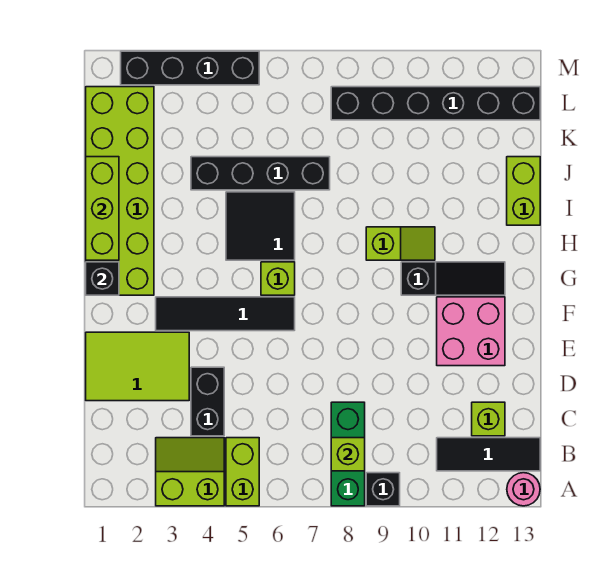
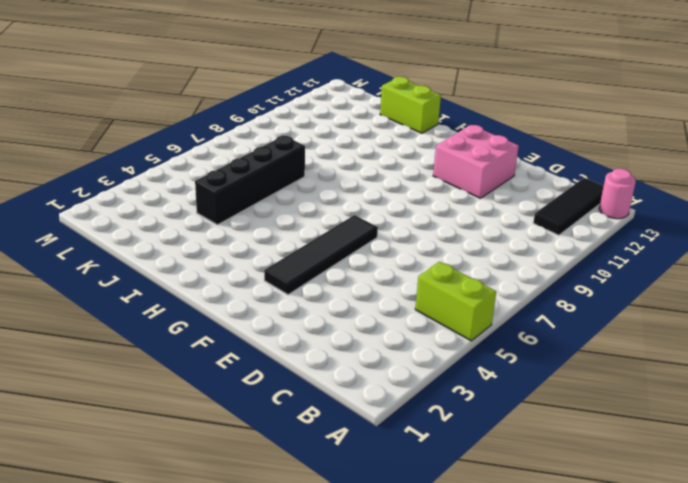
none -> lime 2x2 slope [156,438,224,506]
none -> green 1x3 brick [331,402,365,506]
none -> black 1x1 brick [366,473,400,506]

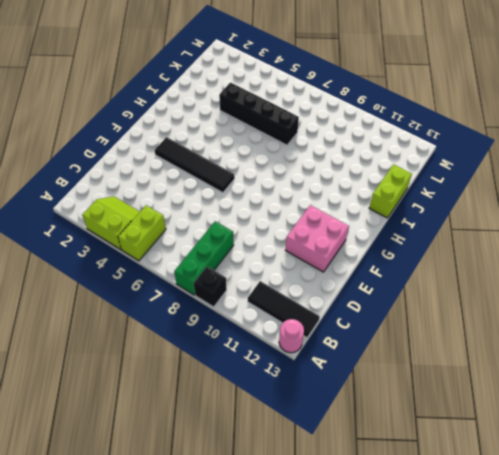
none -> black 1x2 brick [191,367,224,436]
none -> lime 1x1 brick [472,402,505,436]
none -> lime 2x3 tile [86,332,189,401]

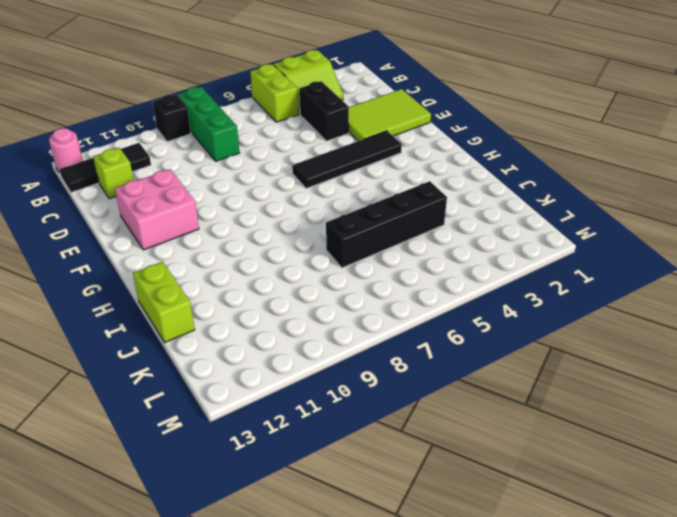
none -> lime 2x6 brick [86,87,154,295]
none -> lime 1x1 brick [261,262,295,295]
none -> black 1x3 slope [401,262,505,295]

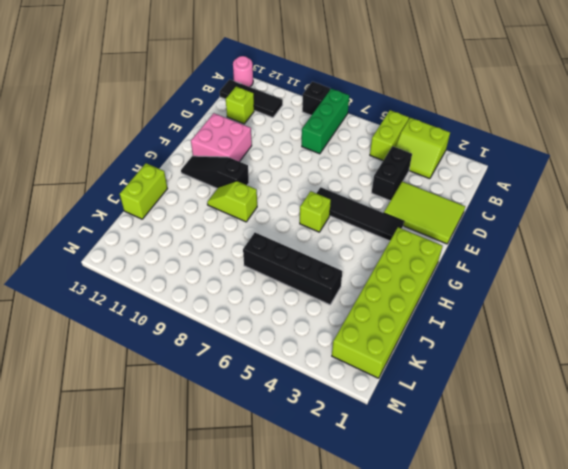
none -> black 2x2 tile [226,192,295,260]
none -> black 1x6 brick [331,87,540,120]
none -> black 1x4 brick [121,51,259,85]

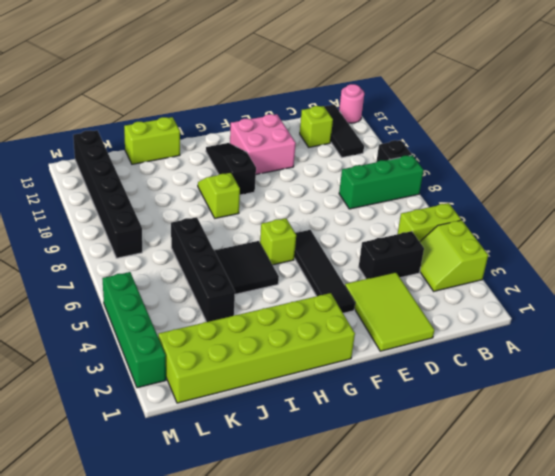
green 1x4 brick [102,272,166,388] -> black 1x4 brick [121,51,259,85]
none -> lime 1x1 brick [331,438,365,471]
none -> black 1x1 brick [86,262,119,295]
none -> lime 1x3 brick [86,157,119,260]

